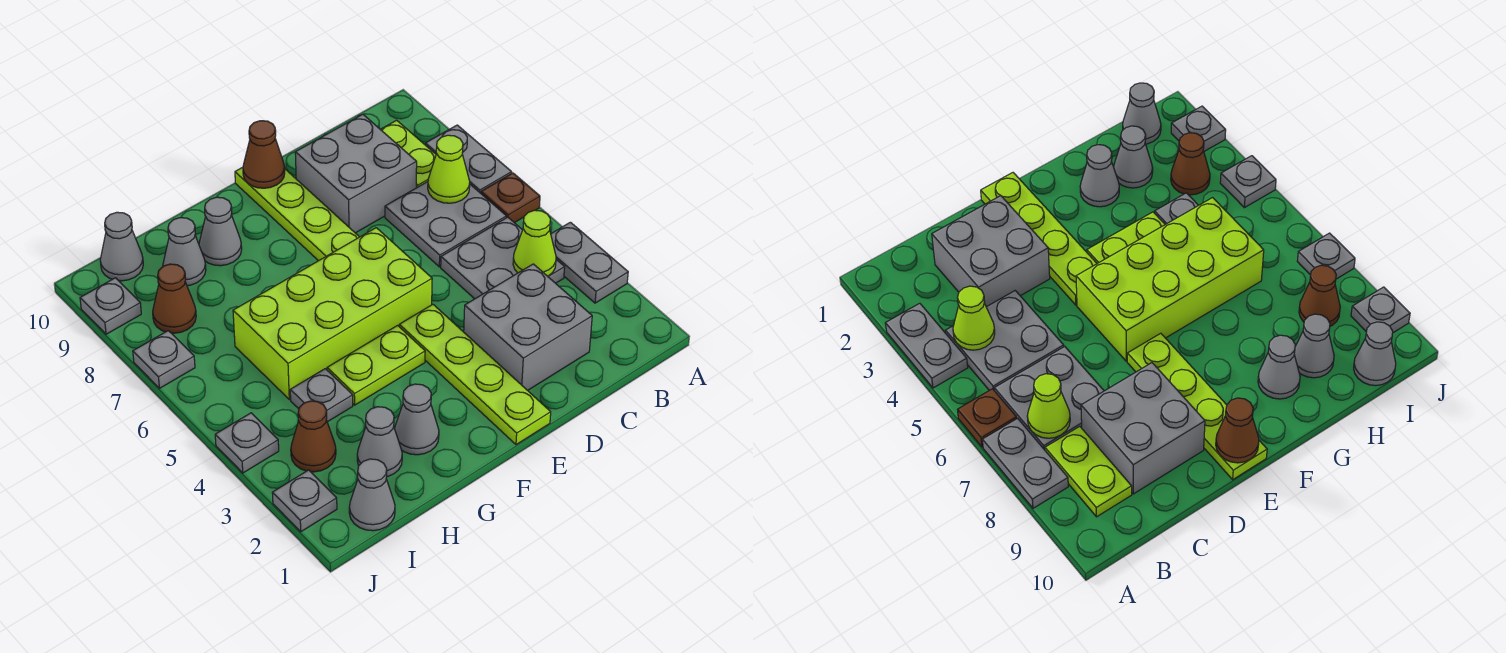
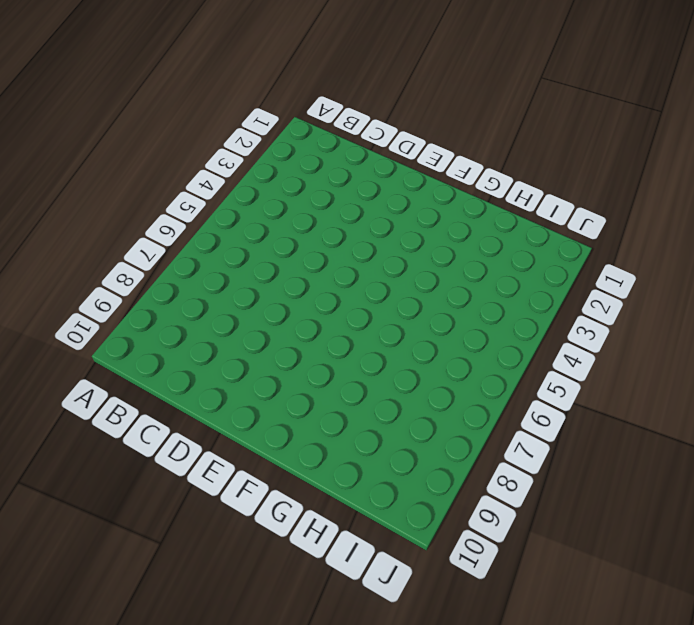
none -> grey 1x2 plate [551,222,628,303]
none -> brown 1x1 plate [481,173,540,223]
none -> grey 1x2 plate [425,125,512,193]

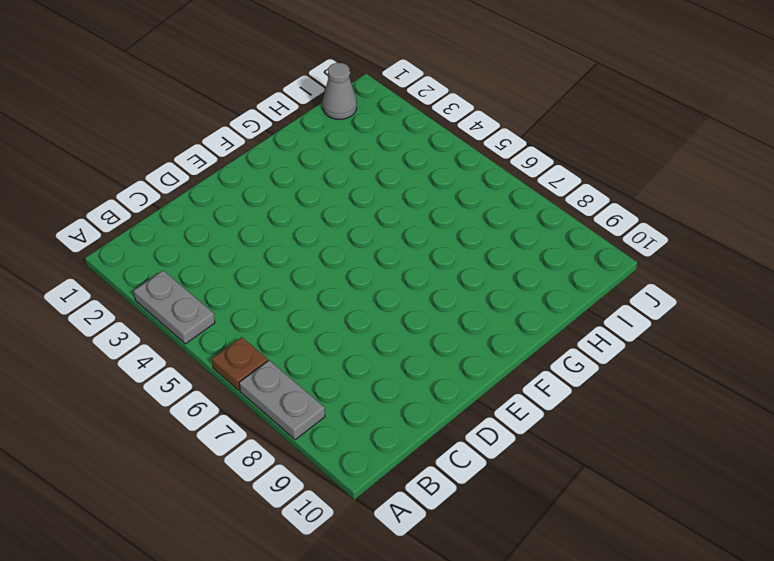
none -> grey 2x2 plate [441,217,565,299]
none -> grey 2x2 plate [385,182,506,267]
none -> lime 1x2 plate [380,120,436,188]

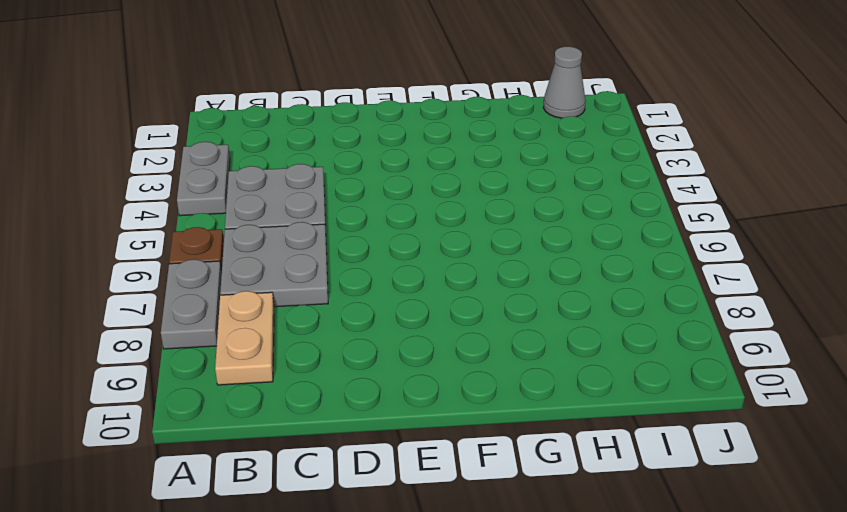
tan 1x2 plate [215,291,274,385] -> lime 1x2 plate [380,120,436,188]
none -> grey 2x2 brick [464,264,592,390]
none -> grey 2x2 brick [295,114,417,233]
none -> lime 1x4 plate [399,304,551,445]

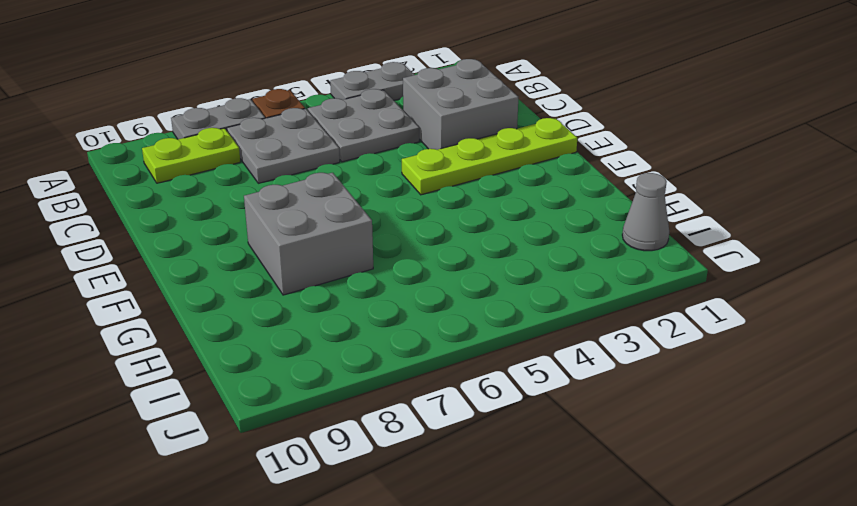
grey 2x2 brick [244,173,373,295] -> grey 2x2 brick moved to [295,114,417,233]
none -> lime 2x4 brick [233,228,432,399]
none -> lime 1x4 plate [235,167,359,261]
none -> lime 1x2 plate [327,326,425,405]

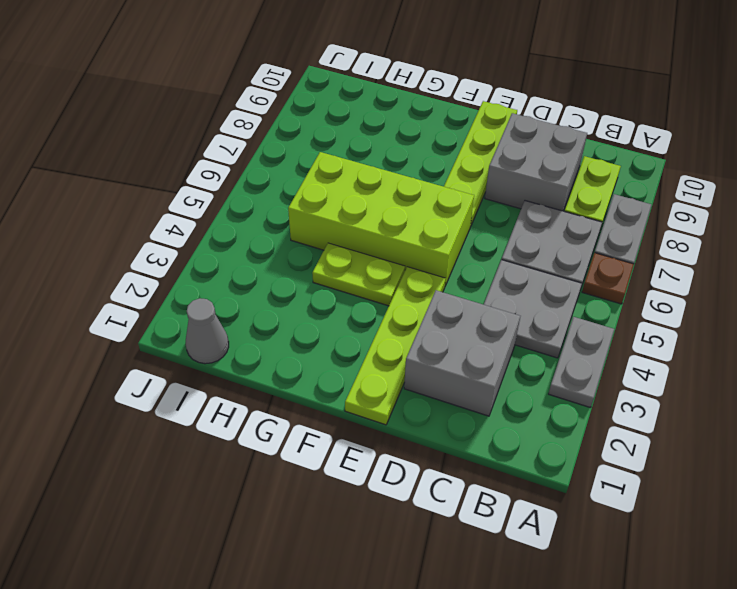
none -> grey 1x1 cone [395,384,439,455]
none -> grey 1x1 cone [199,197,242,266]
none -> grey 1x1 cone [357,407,402,477]

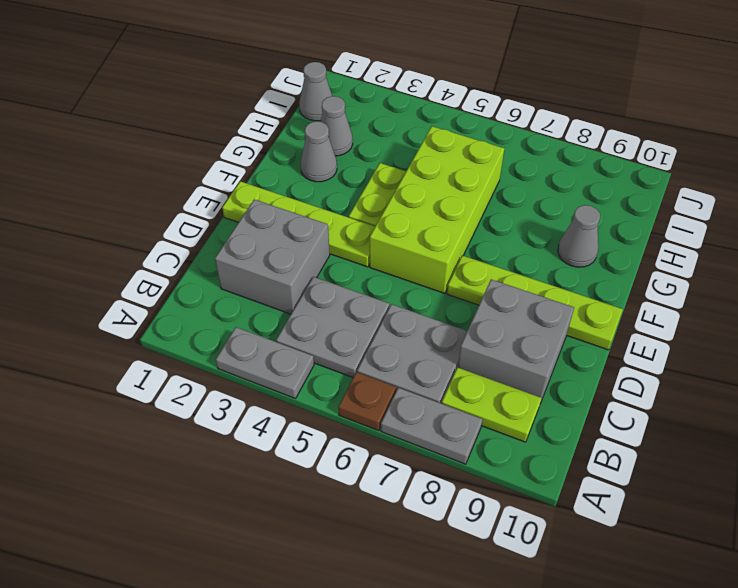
none -> grey 1x1 plate [290,369,353,422]
none -> grey 1x1 cone [163,218,206,286]
none -> brown 1x1 cone [291,401,336,472]

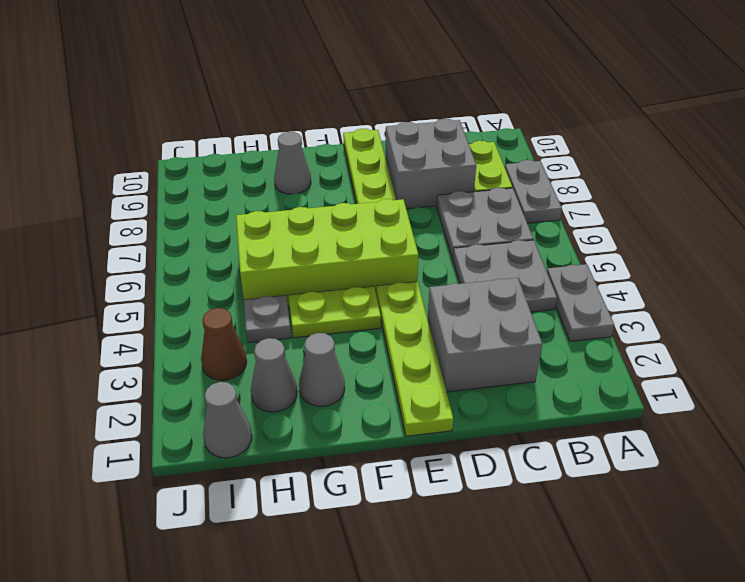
none -> brown 1x1 plate [481,173,540,223]
none -> grey 1x1 cone [163,218,206,286]
none -> brown 1x1 cone [153,264,196,333]

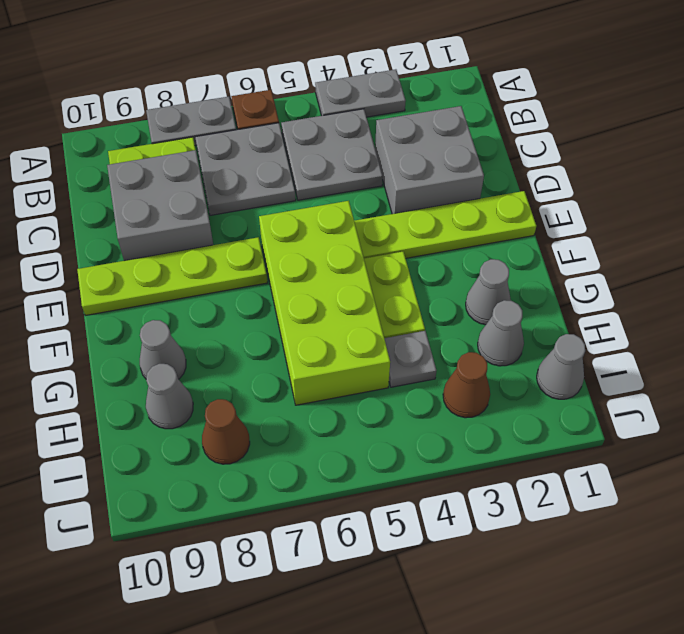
none -> grey 1x1 cone [100,212,143,281]
none -> grey 1x1 plate [272,470,337,532]
none -> grey 1x1 plate [215,413,279,473]

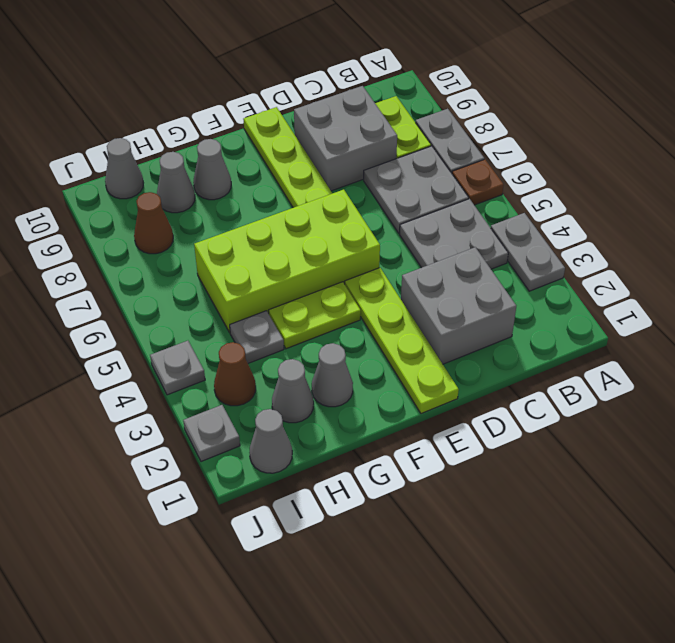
none -> grey 1x1 plate [133,331,195,388]
none -> grey 1x1 plate [80,278,141,334]
none -> lime 1x1 cone [513,210,556,276]

